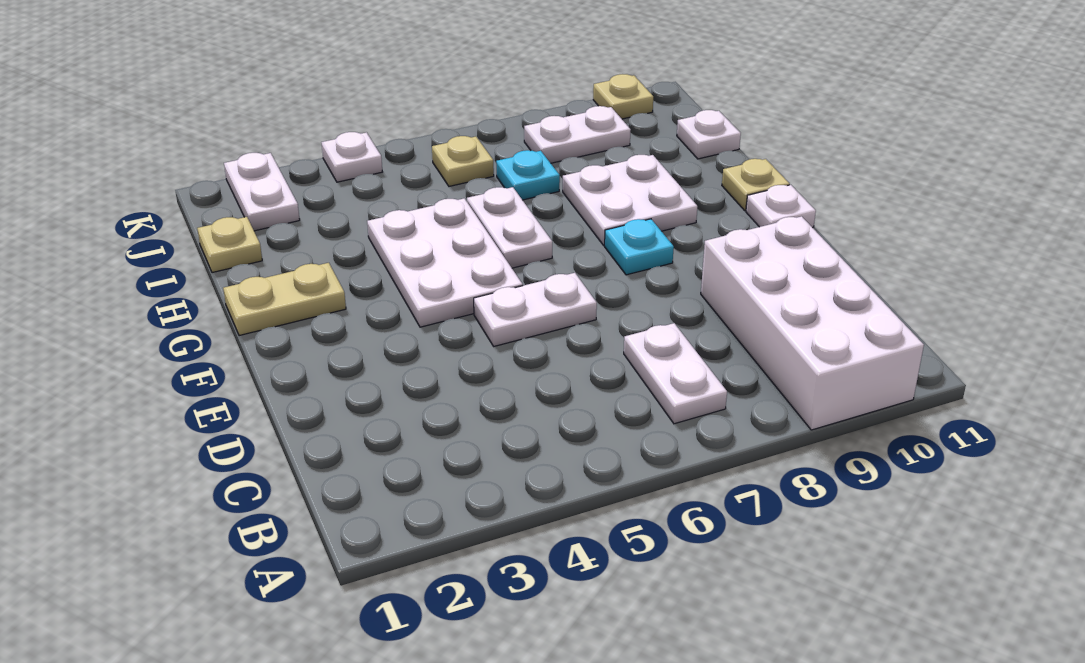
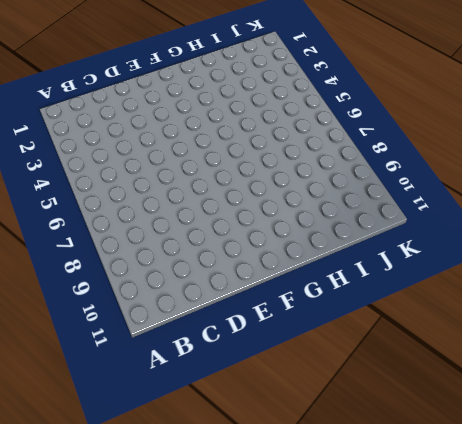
none -> white 2x4 brick [701,216,924,430]
none -> white 1x2 plate [624,323,727,424]
none -> white 1x2 plate [474,273,597,346]

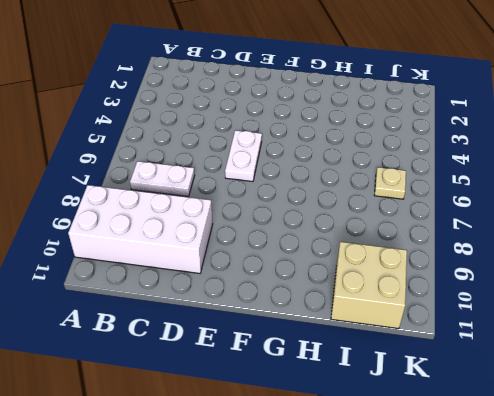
tan 2x2 brick [331,242,407,329] -> white 1x1 plate [677,110,741,159]
none -> white 2x3 plate [367,198,523,327]
none -> cyan 1x1 plate [605,219,674,275]
none -> white 1x1 plate [746,185,816,228]

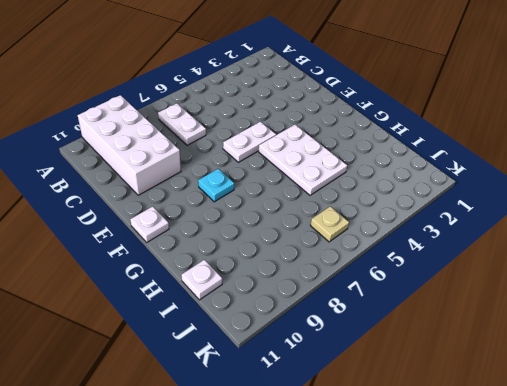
none -> tan 1x2 plate [223,263,346,336]
none -> white 1x2 plate [467,187,552,268]
none -> white 2x2 plate [563,155,697,245]

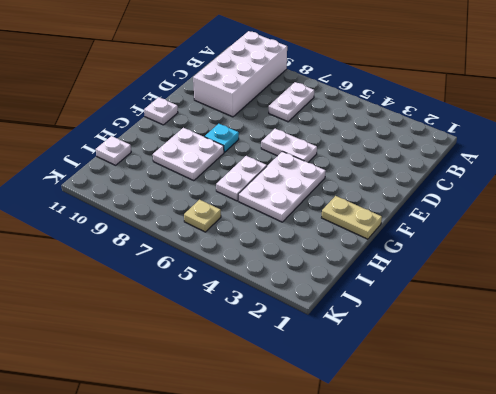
none -> tan 1x1 plate [722,159,790,211]
none -> tan 1x1 plate [197,217,262,273]
none -> cyan 1x1 plate [496,150,560,200]

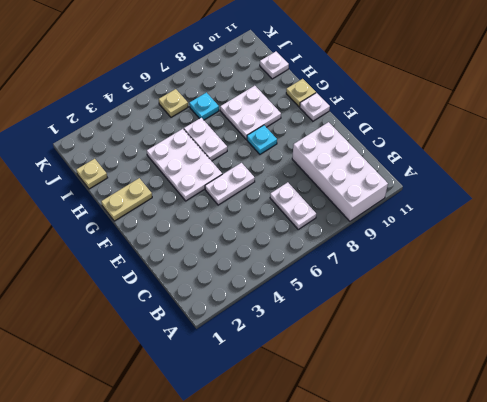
none -> white 1x2 plate [224,153,300,231]
none -> white 1x2 plate [524,106,631,163]
none -> white 1x1 plate [322,132,382,182]

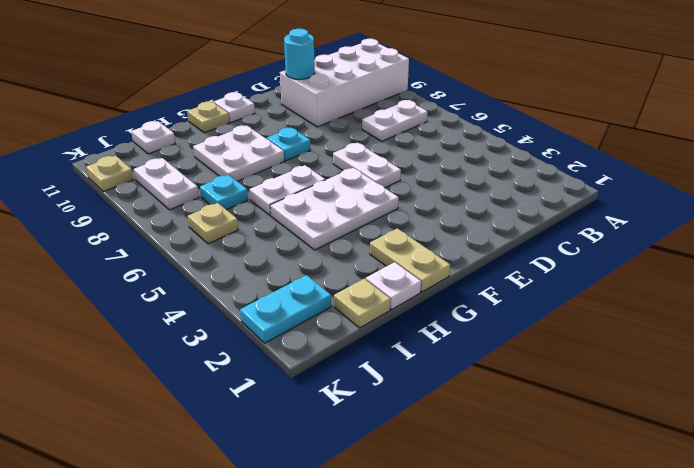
cyan 1x1 round brick [284,29,315,79] -> none
white 1x1 plate [366,262,421,310] -> white 1x1 plate moved to [322,132,382,182]
cyan 1x2 plate [240,275,331,343] -> white 1x2 plate [224,153,300,231]

